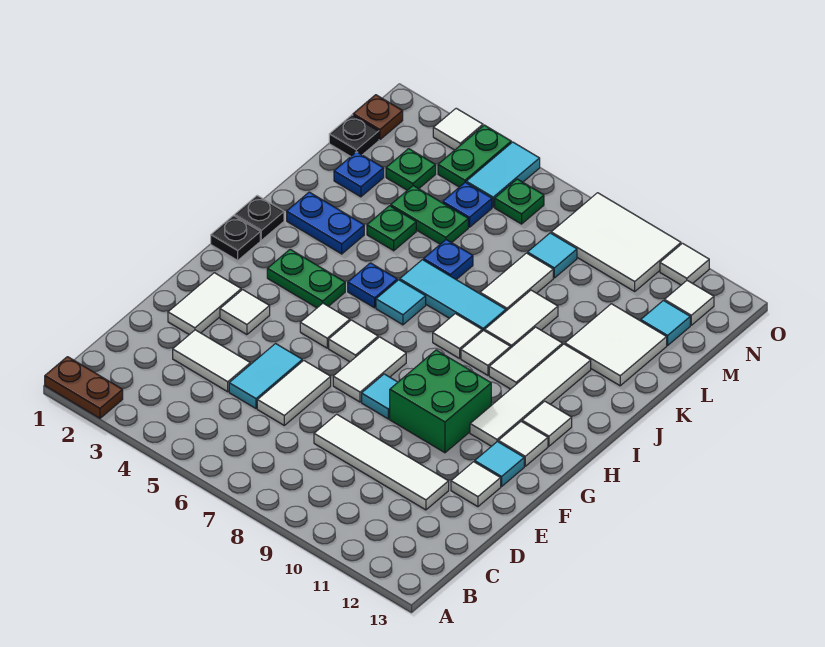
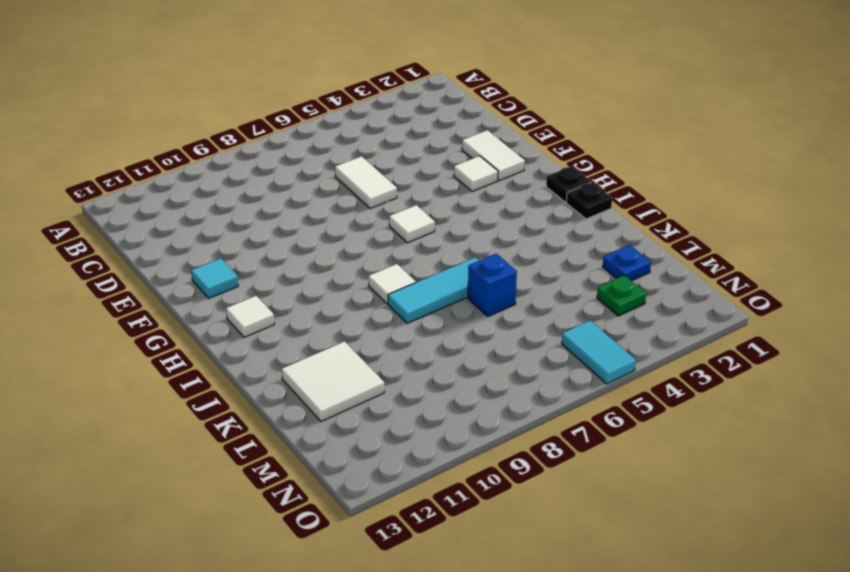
blue 1x1 brick [468,253,517,316] -> blue 1x1 plate [423,240,473,280]
none -> brown 1x2 plate [45,357,123,418]
none -> white 1x2 tile [173,330,250,392]
none -> cyan 1x2 tile [229,344,302,409]
none -> white 1x4 tile [314,414,449,510]

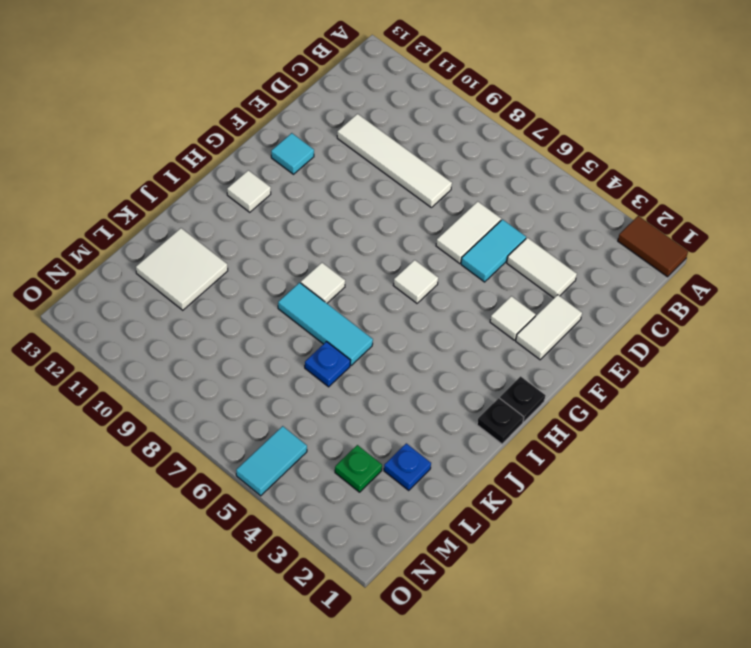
brown 1x2 tile [618,216,688,277] -> brown 1x2 plate [45,357,123,418]
none -> white 1x1 tile [451,462,501,507]
none -> white 1x2 tile [333,337,406,402]
none -> cyan 1x1 tile [362,374,398,419]
none -> green 2x2 brick [390,350,491,453]

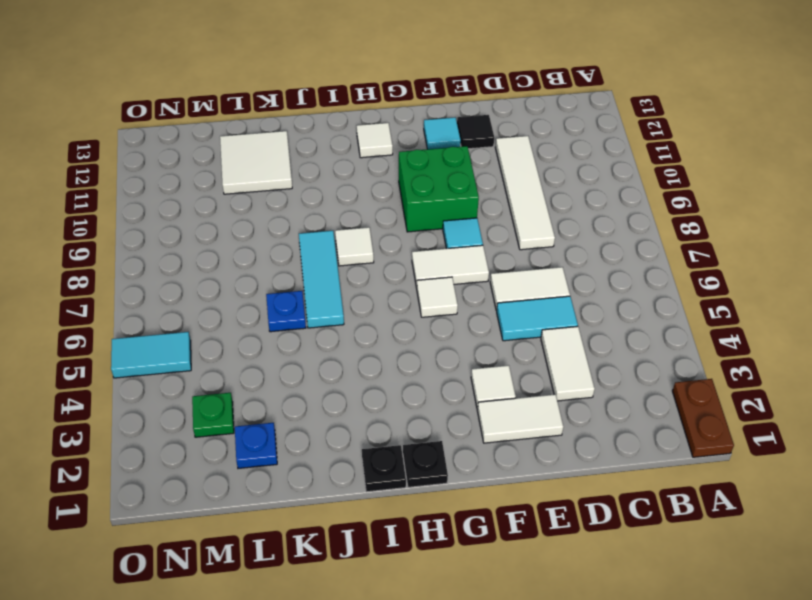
black 1x1 tile [457,115,494,149] -> white 1x1 tile [451,462,501,507]
none -> white 1x1 tile [300,303,350,348]
none -> white 1x4 tile [470,344,591,446]
none -> white 1x1 tile [498,422,548,466]
none -> green 1x2 plate [267,249,345,308]

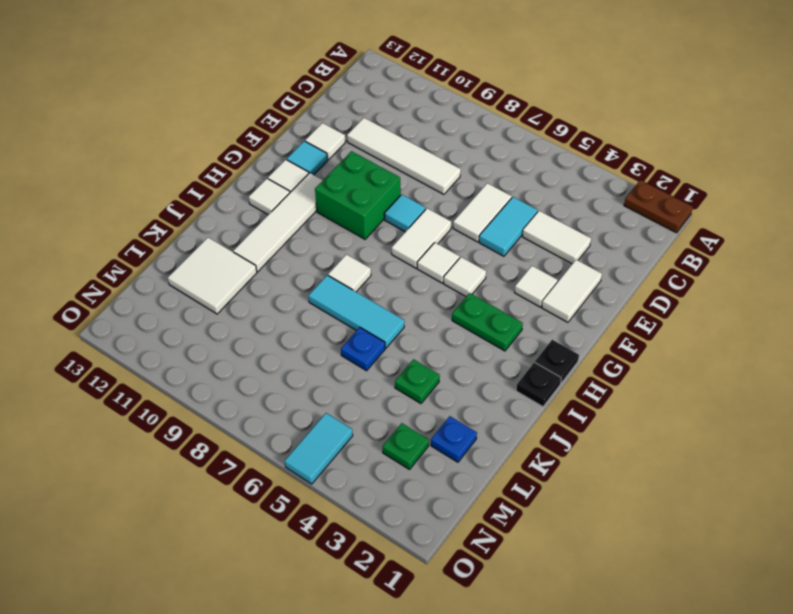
none -> blue 1x1 plate [348,263,397,308]
none -> cyan 1x1 tile [376,280,426,325]
none -> white 1x1 tile [461,330,510,375]
none -> white 1x2 tile [489,327,563,389]

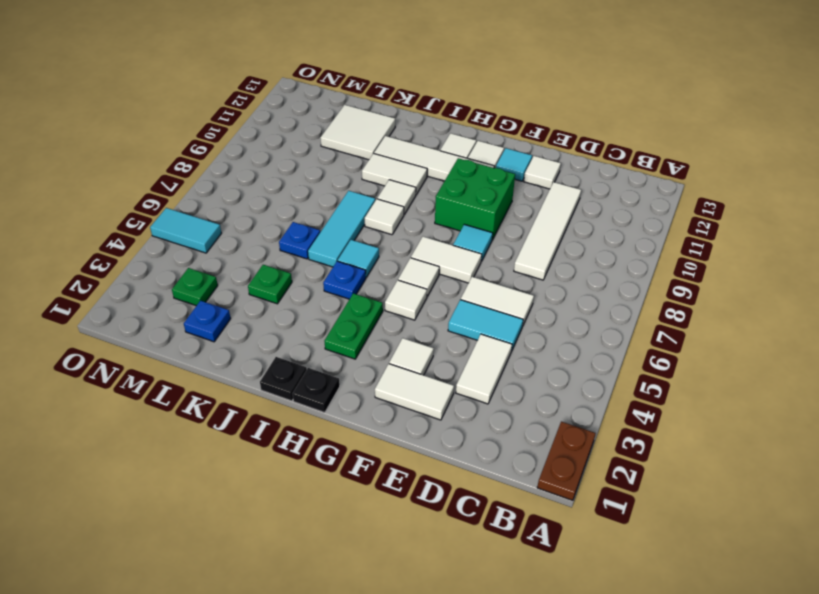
none -> blue 1x2 plate [287,192,364,254]
none -> white 1x2 tile [485,290,558,348]
none -> white 1x2 tile [480,253,553,311]
none -> green 1x2 plate [391,186,468,244]

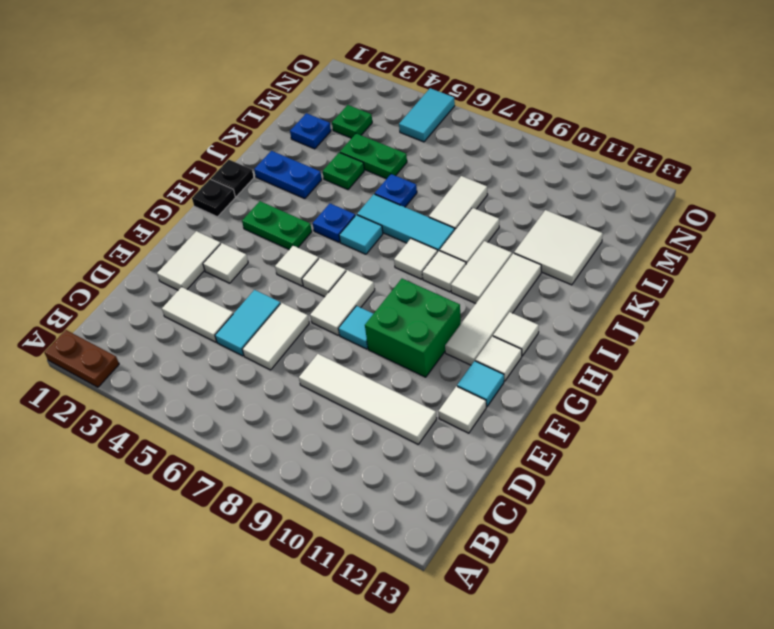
none -> black 1x1 plate [329,115,379,157]
none -> blue 1x1 plate [443,182,492,227]
none -> cyan 1x1 tile [528,233,577,278]
none -> cyan 1x1 tile [641,301,690,345]

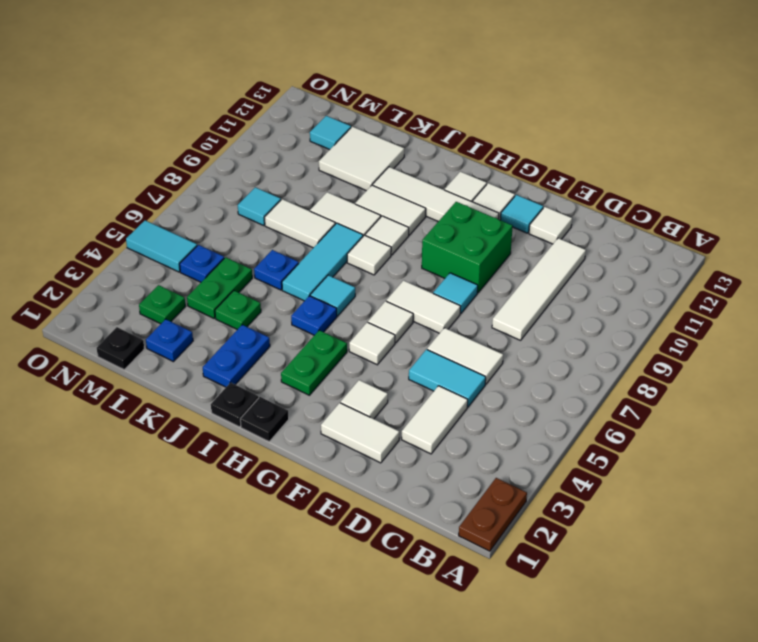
none -> brown 1x1 plate [353,95,403,140]
none -> green 1x2 plate [438,125,511,187]
none -> green 1x1 plate [495,179,544,224]
none -> white 2x3 tile [551,193,681,291]

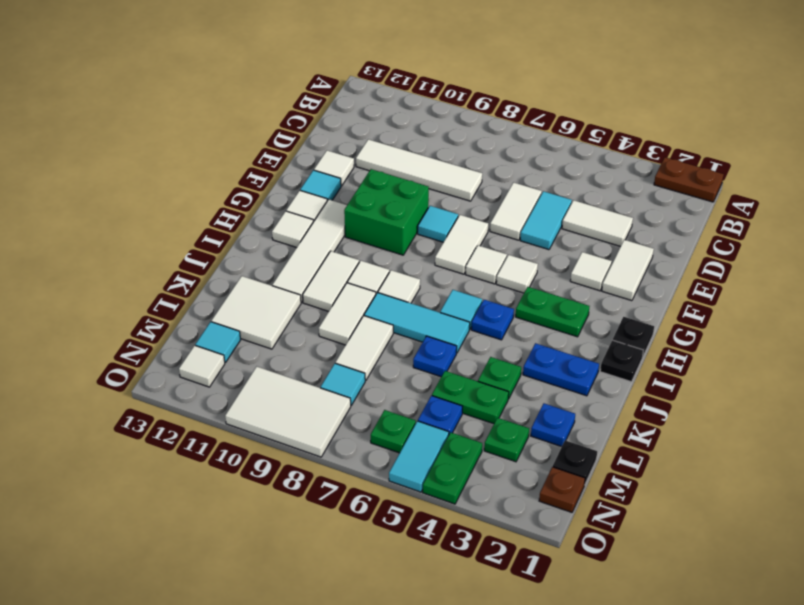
none -> white 1x1 tile [433,108,483,150]
none -> white 1x1 tile [660,243,709,285]

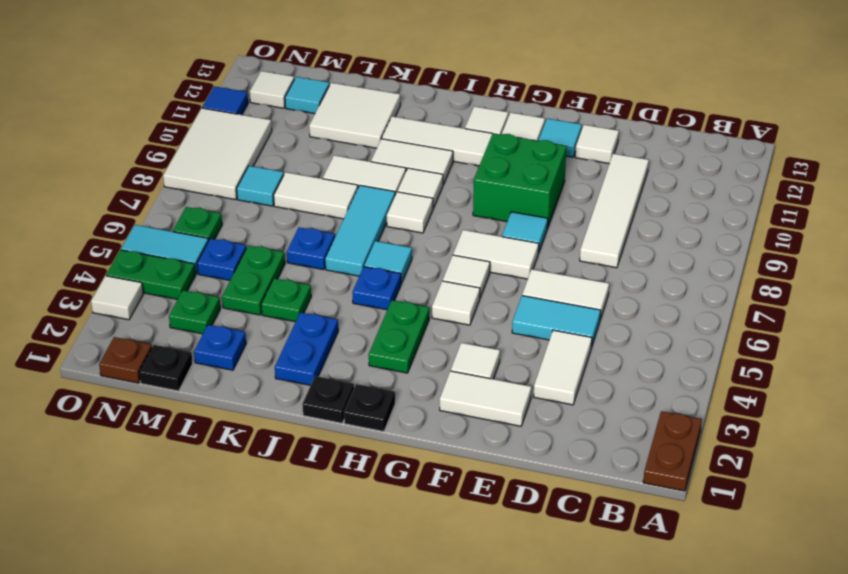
blue 1x1 tile [202,86,248,115] -> white 1x1 tile [660,243,709,285]

